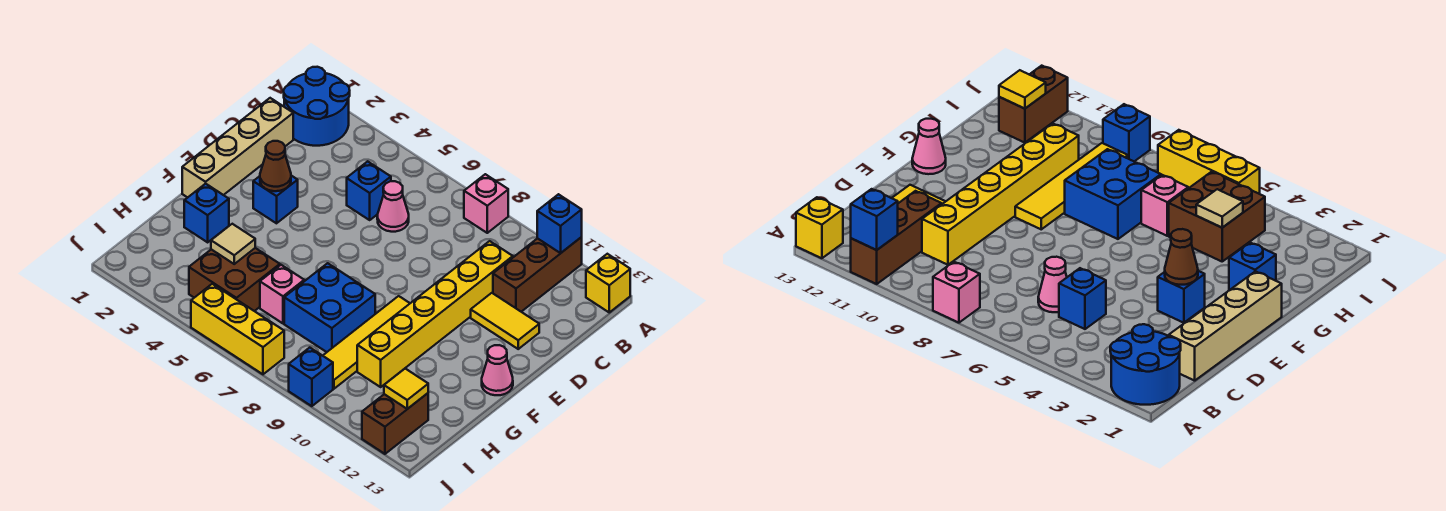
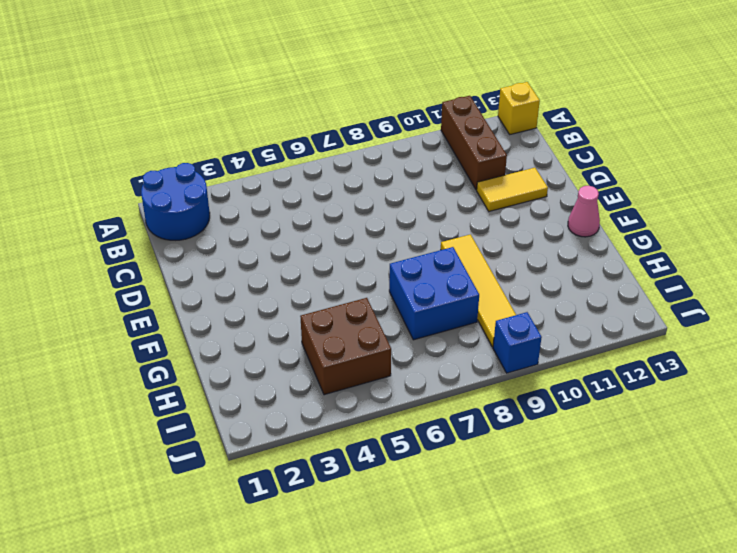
none -> pink 1x1 brick [464,174,508,233]
none -> tan 1x4 brick [182,98,293,198]
none -> blue 1x1 brick [347,161,391,220]

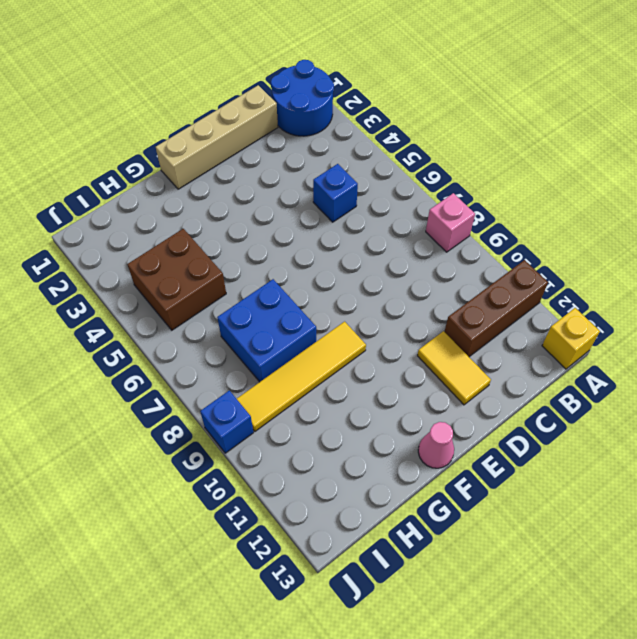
none -> pink 1x1 cone [377,181,409,232]
none -> yellow 1x6 brick [357,241,513,387]
none -> blue 1x1 brick [253,176,298,223]

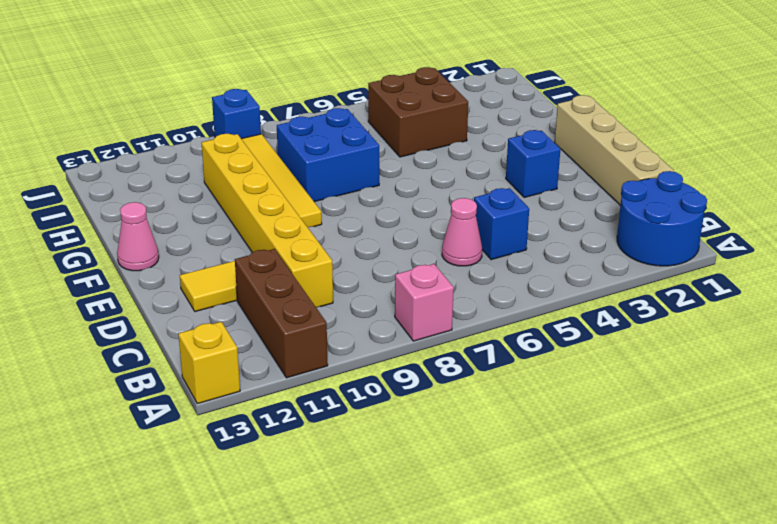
none -> blue 1x1 brick [184,184,229,242]
none -> pink 1x1 brick [260,265,304,323]
none -> brown 1x2 brick [362,393,428,454]

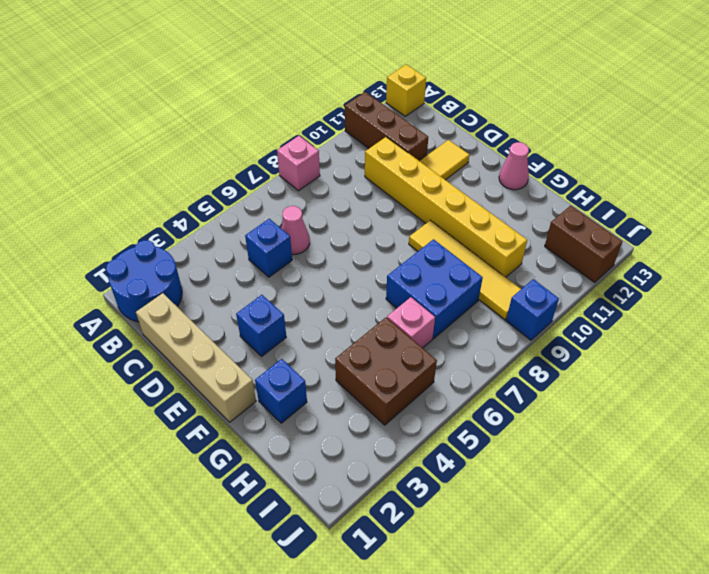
none -> yellow 1x3 brick [191,284,284,374]
none -> blue 1x1 brick [537,194,582,253]
none -> brown 1x1 cone [260,141,291,191]

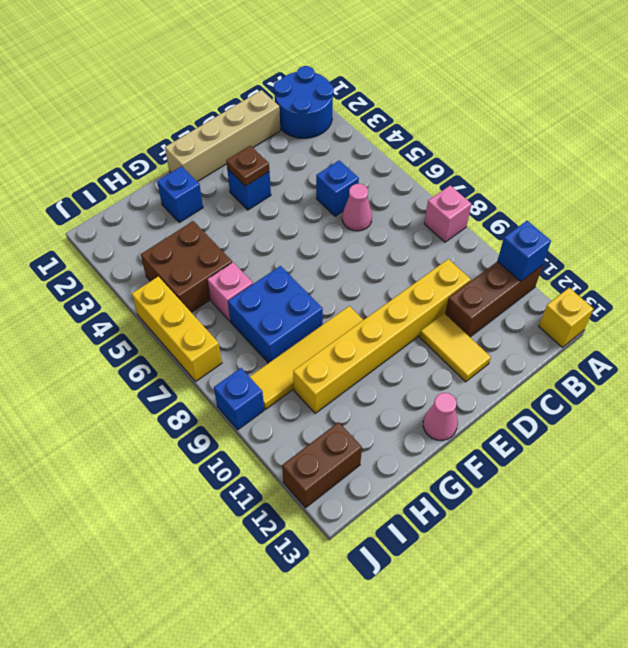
brown 1x1 plate [226,146,269,186] -> brown 1x1 cone [260,141,291,191]
none -> tan 1x1 tile [211,224,255,264]
none -> yellow 1x1 tile [384,369,428,409]

